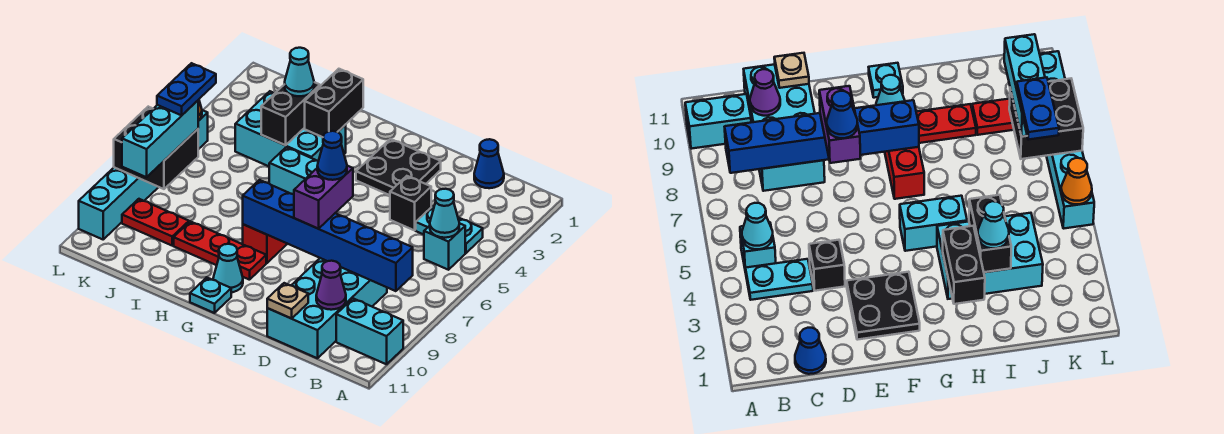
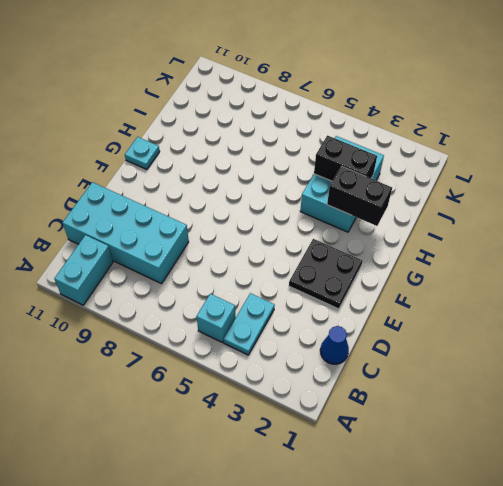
none -> black 1x1 brick [390,176,431,230]
none -> cyan 1x2 brick [269,147,318,194]
none -> red 1x2 brick [243,224,287,263]

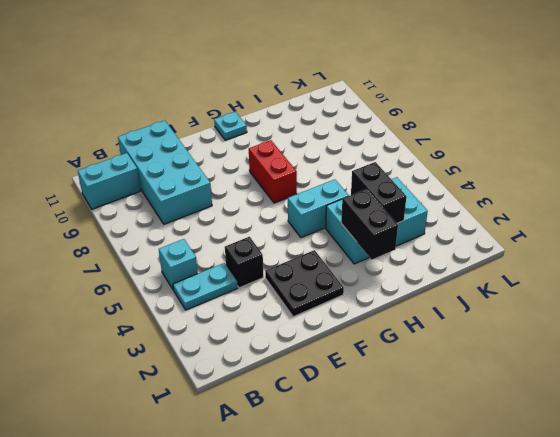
none -> blue 1x1 cone [474,139,504,188]
none -> red 1x3 plate [174,221,266,280]
none -> cyan 1x1 cone [213,244,243,292]

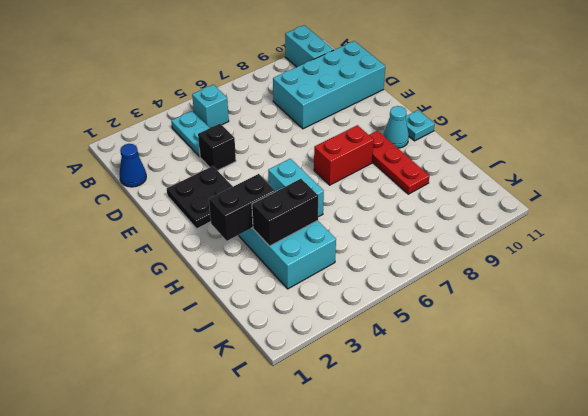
none -> red 1x2 plate [122,199,189,245]
none -> cyan 1x6 brick [79,110,208,239]
none -> cyan 1x1 cone [430,189,459,238]

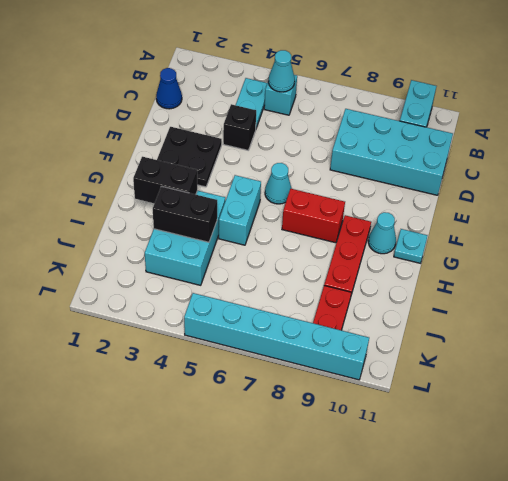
cyan 1x1 cone [265,163,292,204] -> cyan 1x1 cone moved to [285,48,314,96]
none -> blue 1x6 brick [243,180,413,291]
none -> purple 1x1 cone [316,261,346,310]
none -> tan 1x1 plate [267,283,308,319]

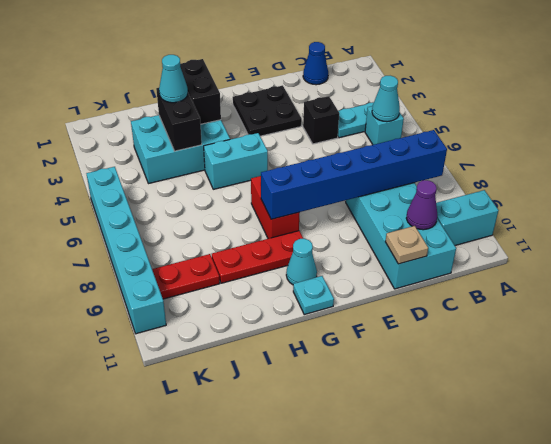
none -> black 2x2 brick [114,107,198,189]
none -> orange 1x1 cone [1061,158,1092,204]
none -> purple 1x2 brick [294,166,353,229]

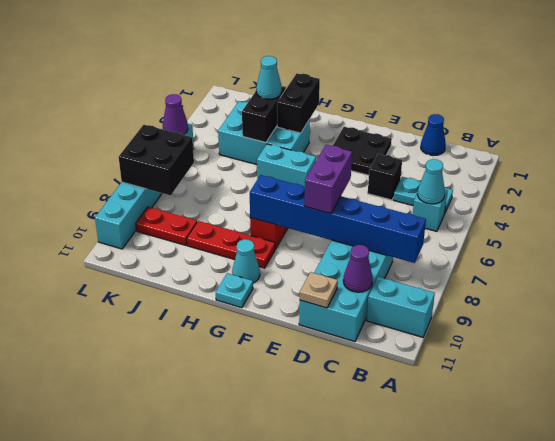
purple 1x1 cone [163,94,188,135] -> orange 1x1 cone [1061,158,1092,204]
none -> cyan 1x3 brick [122,101,198,177]
none -> blue 1x1 cone [317,131,347,180]
none -> blue 1x2 plate [157,63,216,115]

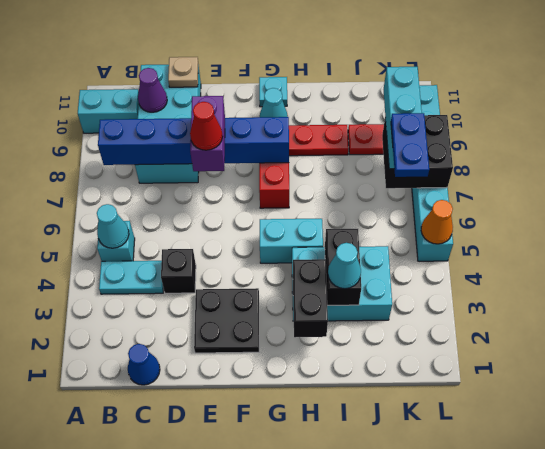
red 1x1 cone [190,102,223,150] -> blue 1x1 cone [317,131,347,180]

